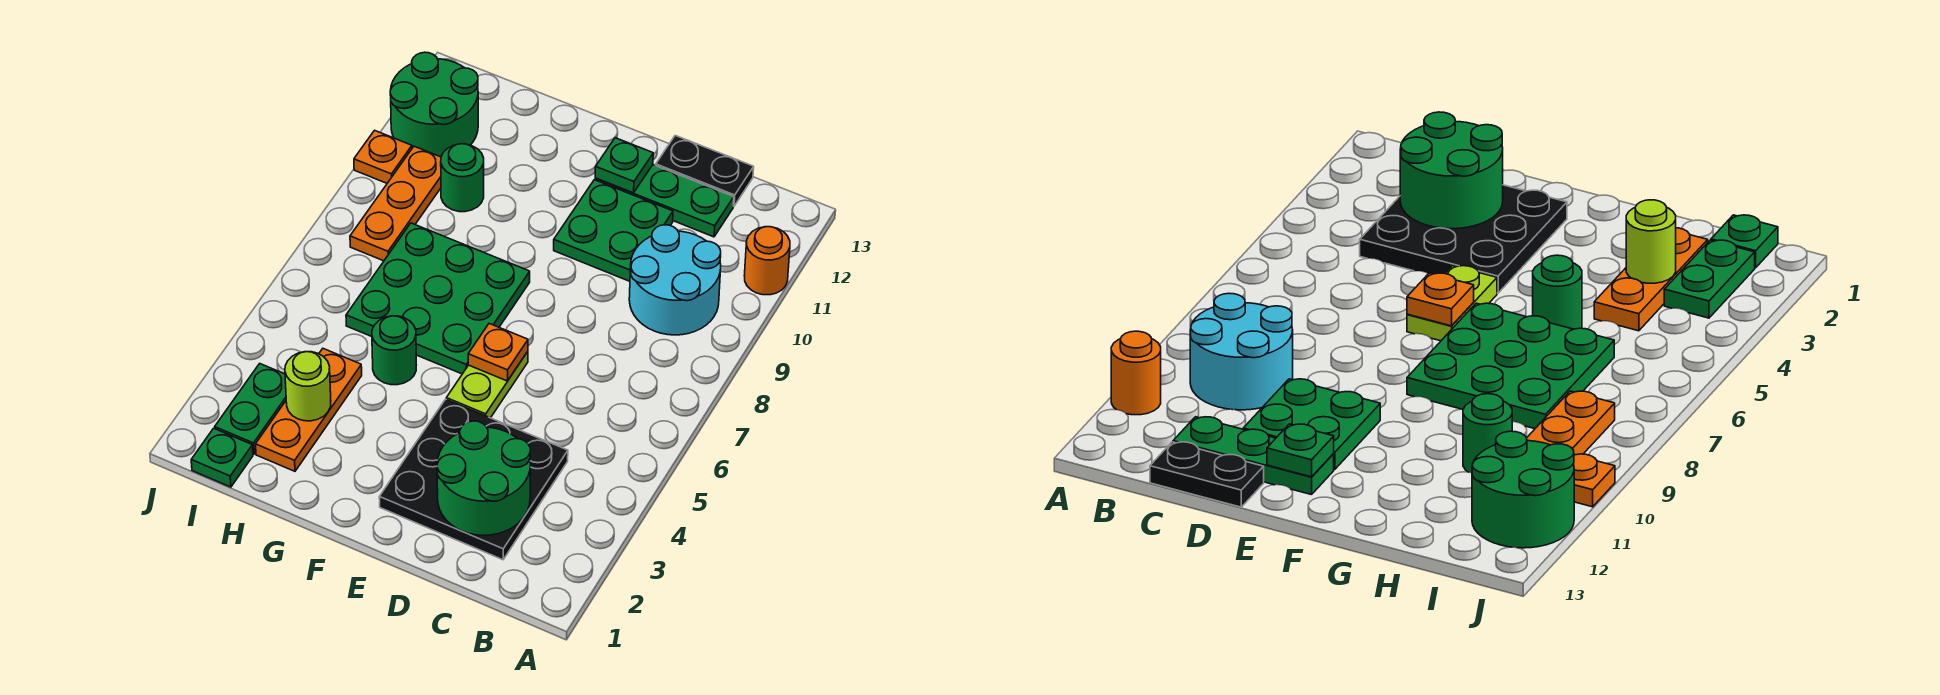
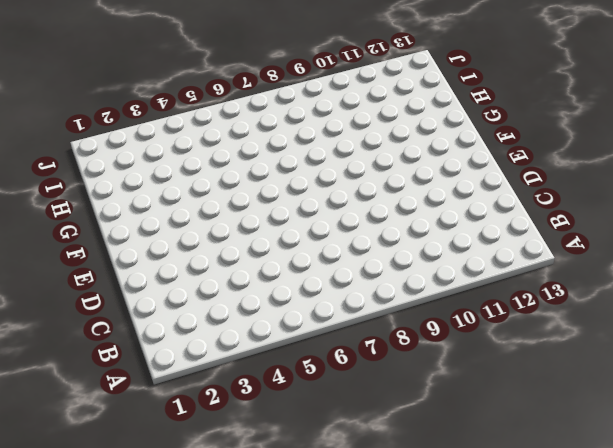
none -> orange 1x1 round brick [744,227,790,295]
none -> cyan 2x2 round brick [629,225,721,335]
none -> black 3x3 plate [379,399,568,560]

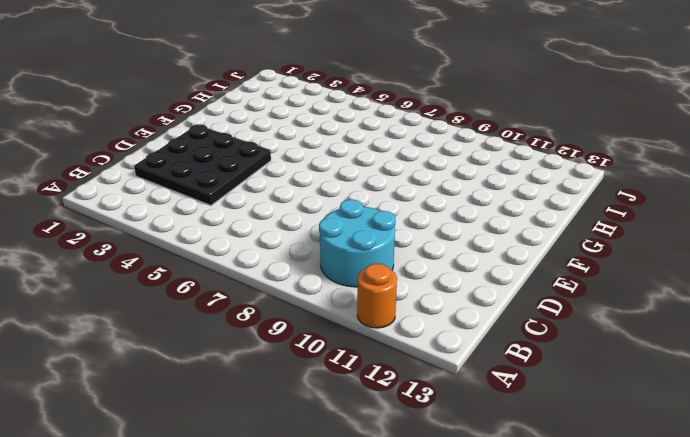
none -> green 1x3 plate [595,165,734,237]
none -> black 1x2 plate [656,136,754,206]
none -> green 2x2 plate [554,180,673,281]

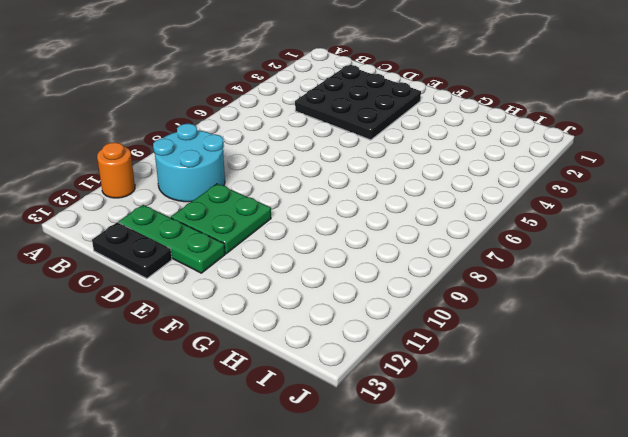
none -> lime 1x2 plate [446,352,528,418]
none -> green 3x3 plate [346,223,530,374]
none -> green 1x1 round brick [372,316,416,385]

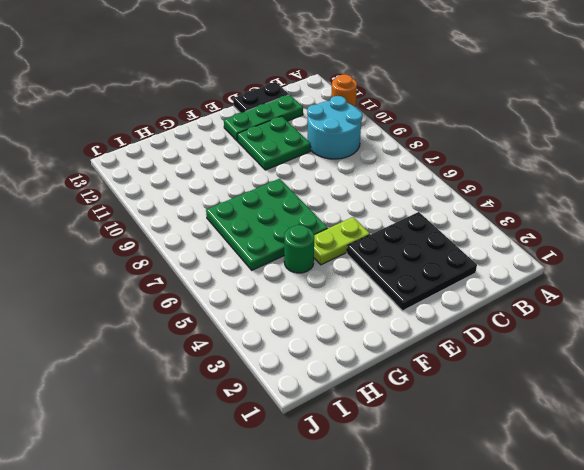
lime 1x2 plate [314,217,370,265] -> lime 1x2 plate turned to [446,352,528,418]
none -> orange 1x3 plate [256,349,362,471]
none -> green 1x1 round brick [441,144,484,212]
none -> green 1x1 plate [191,428,253,487]

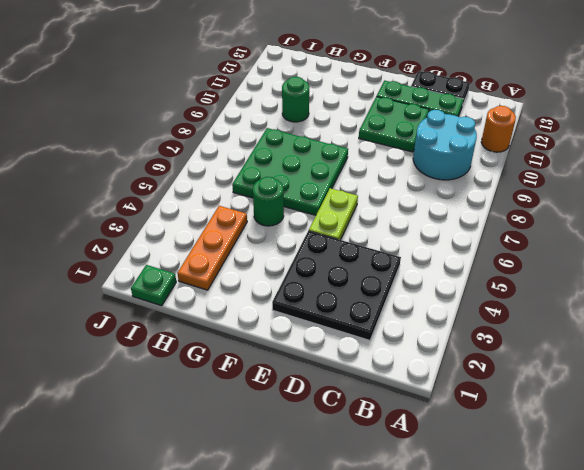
none -> green 1x2 plate [215,364,286,454]
none -> orange 1x3 plate [350,146,441,261]
none -> green 2x2 round brick [390,52,478,157]

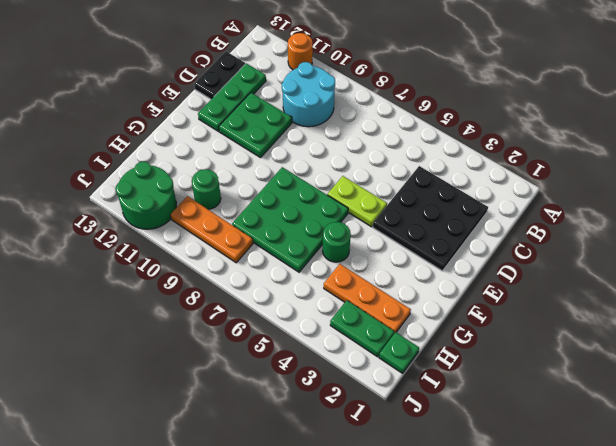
none -> orange 1x1 plate [354,130,412,183]
none -> green 2x2 round brick [437,421,531,535]
none -> orange 1x1 plate [468,324,528,381]

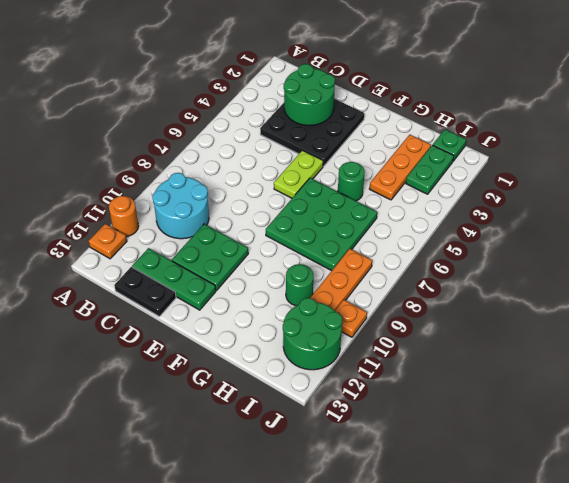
orange 1x1 plate [89,224,127,259] -> orange 1x1 plate moved to [468,324,528,381]
none -> green 1x1 plate [595,138,653,193]
none -> lime 1x1 round brick [285,352,331,421]

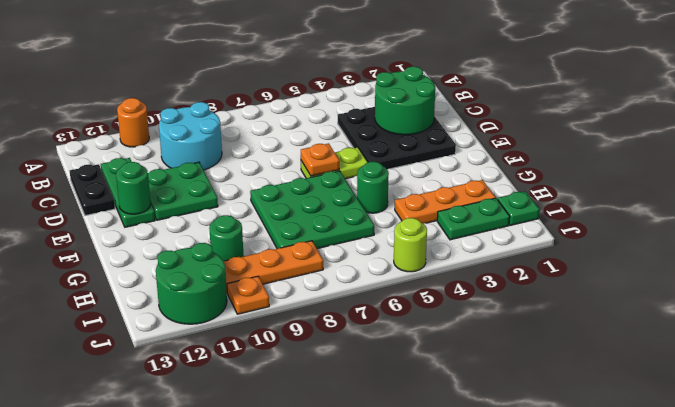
green 1x1 round brick [116,162,151,214] -> green 1x1 plate [595,138,653,193]
lime 1x1 round brick [394,218,427,272] -> lime 1x1 round brick moved to [285,352,331,421]

